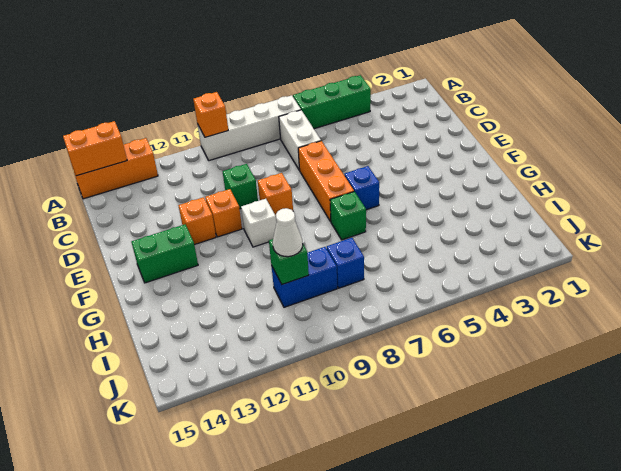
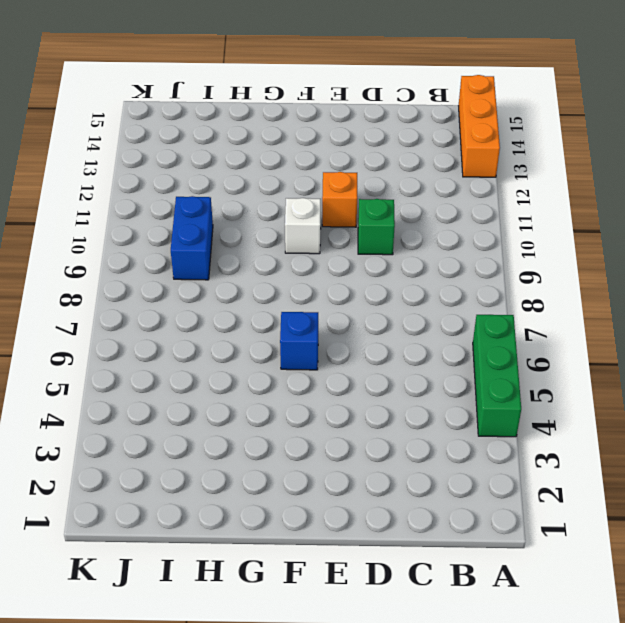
none -> white 1x4 brick [197,95,301,161]
none -> white 1x2 brick [279,110,321,170]
none -> orange 1x3 brick [298,141,354,222]

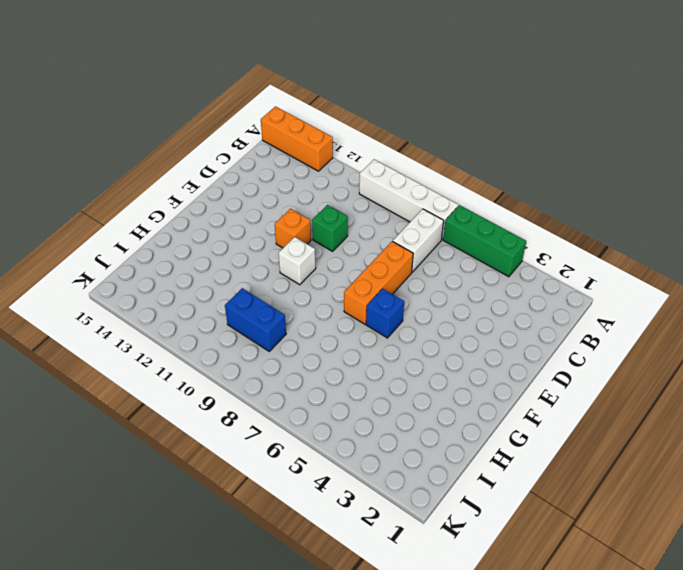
none -> orange 1x1 brick [258,173,293,215]
none -> orange 1x1 brick [178,197,216,245]
none -> green 1x2 brick [132,224,198,283]

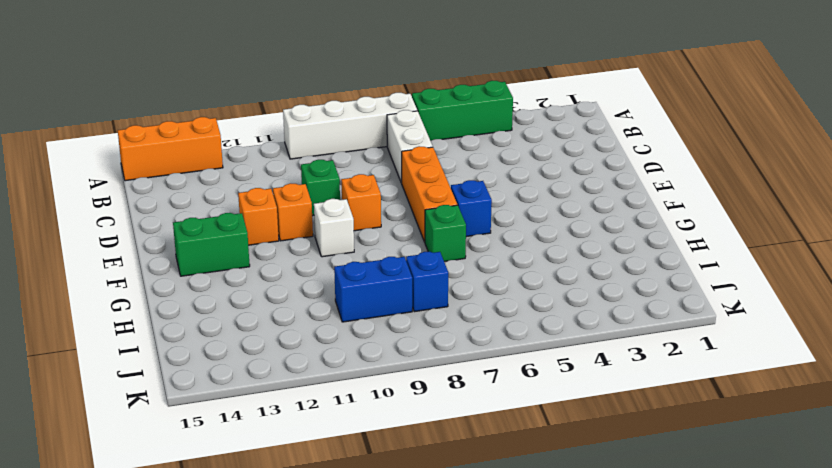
none -> orange 1x1 brick [193,92,228,137]
none -> orange 1x2 brick [63,121,127,176]
none -> green 1x1 brick [269,239,309,284]

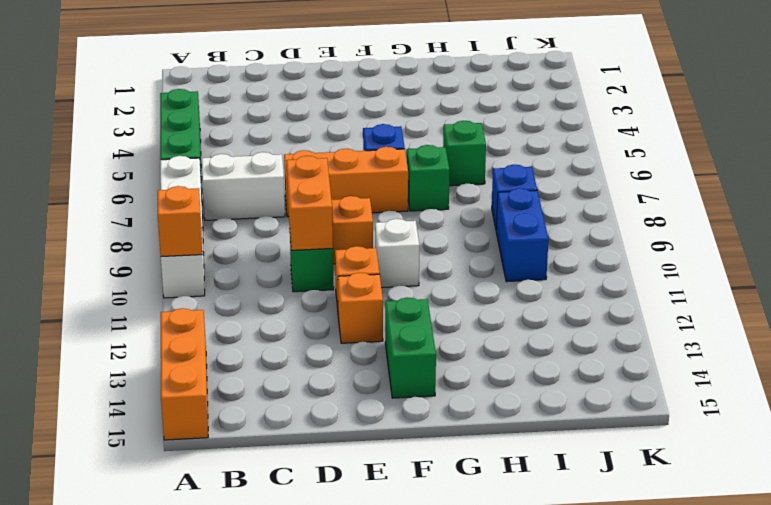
orange 1x2 brick [286,156,333,250] -> orange 1x2 brick moved to [63,121,127,176]
green 1x1 brick [443,121,486,186] -> green 1x1 brick moved to [269,239,309,284]
none -> white 1x1 cone [273,208,303,257]

